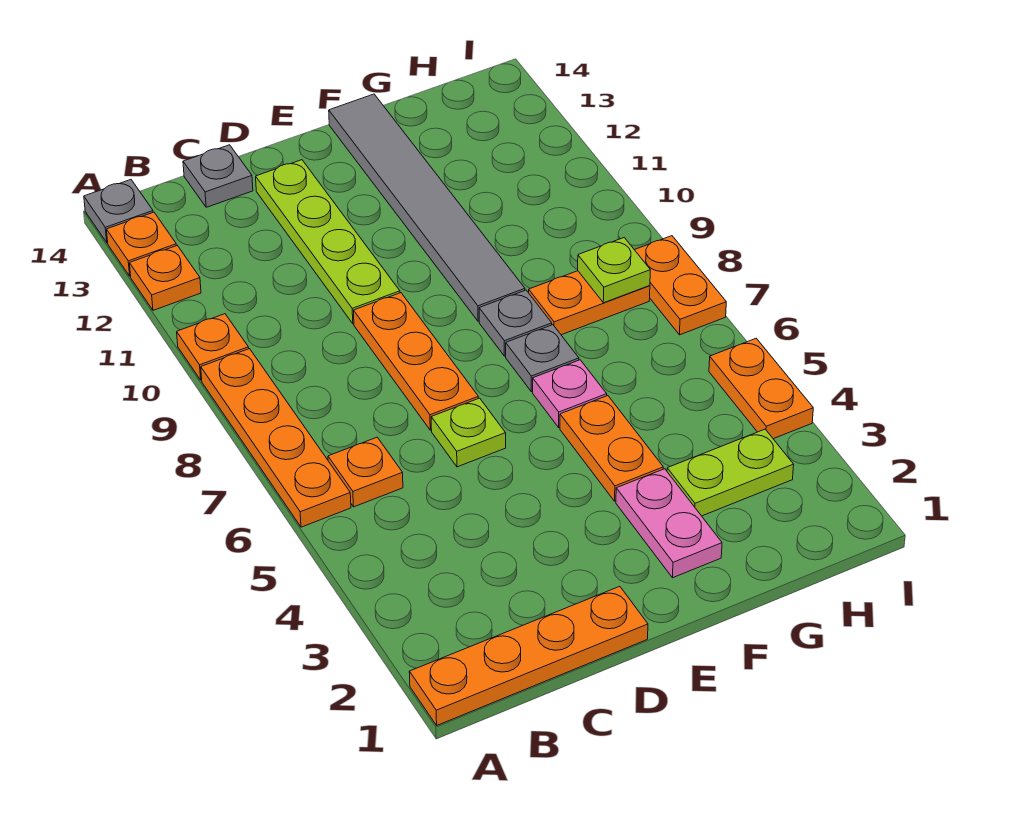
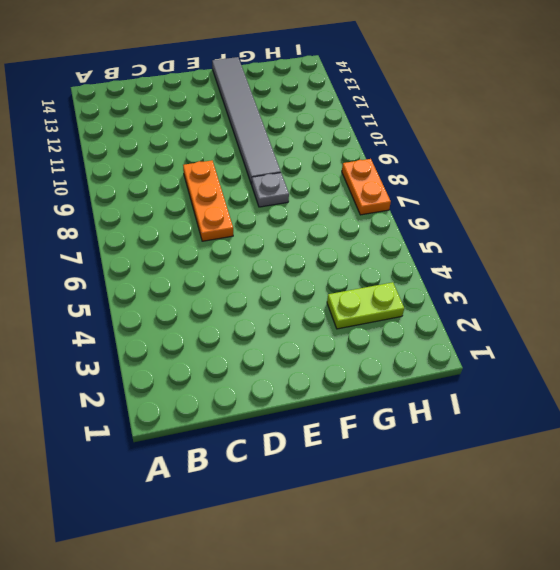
none -> orange 1x4 plate [409,586,648,725]
none -> orange 1x4 plate [201,349,351,527]
none -> orange 1x1 plate [177,314,249,380]

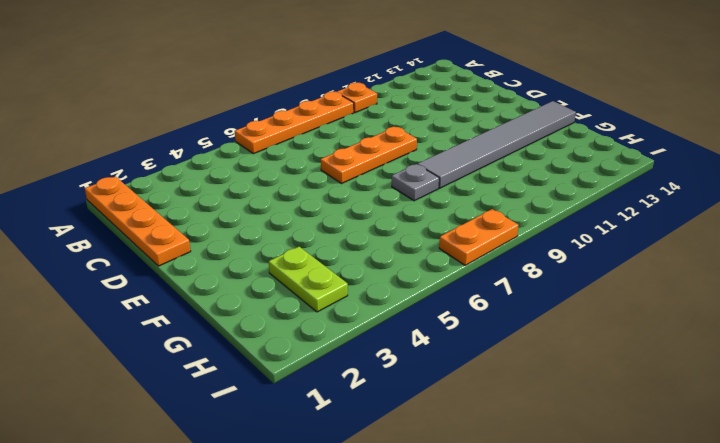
none -> orange 1x1 plate [130,246,201,310]
none -> orange 1x1 plate [107,212,176,276]
none -> grey 1x1 plate [84,180,153,243]

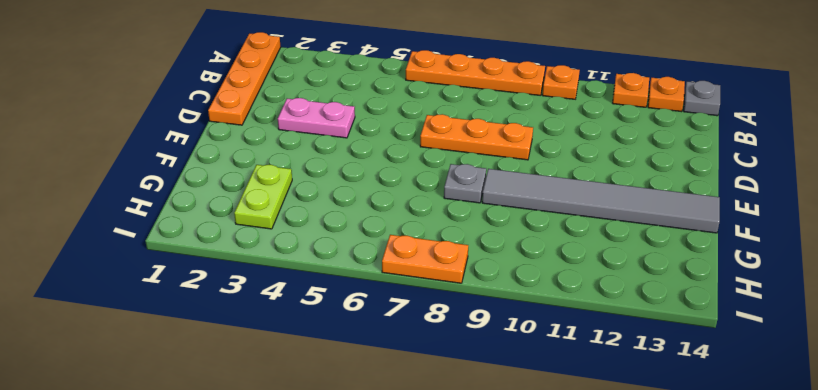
pink 1x2 plate [278,98,355,138] -> pink 1x2 plate moved to [616,469,722,578]
none -> orange 1x1 plate [328,437,403,507]
none -> grey 1x1 plate [183,145,253,207]
none -> lime 1x1 plate [431,398,506,467]

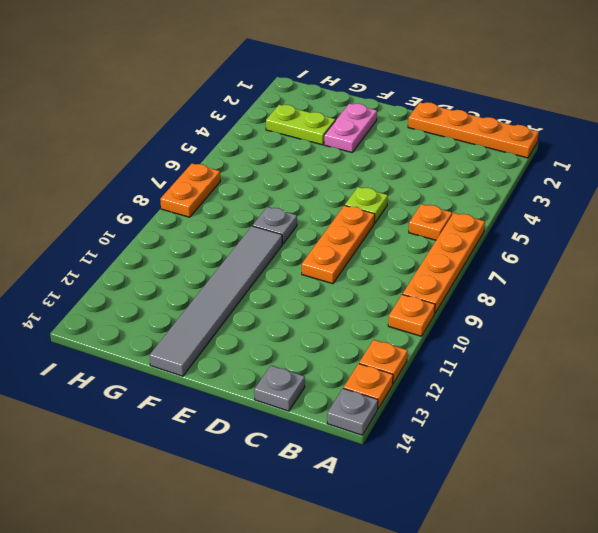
none -> lime 1x4 plate [256,160,400,324]
none -> orange 1x2 plate [560,396,663,501]
none -> pink 1x1 plate [533,360,607,427]

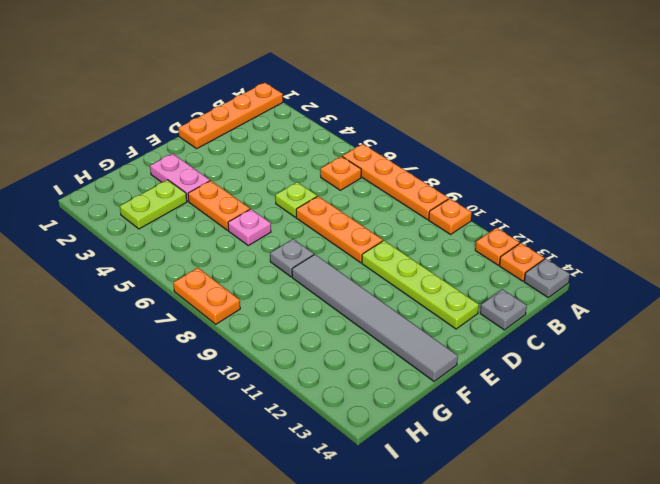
none -> grey 1x1 plate [506,325,579,392]
none -> orange 1x2 plate [529,271,650,335]
none -> orange 1x2 plate [709,338,813,439]

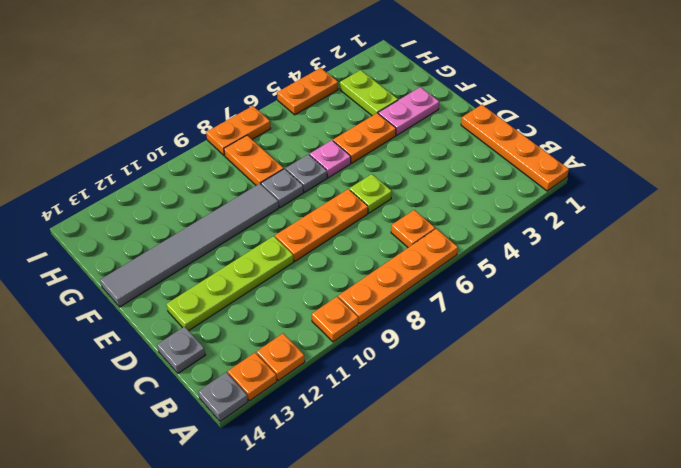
none -> lime 1x1 plate [578,238,650,303]

